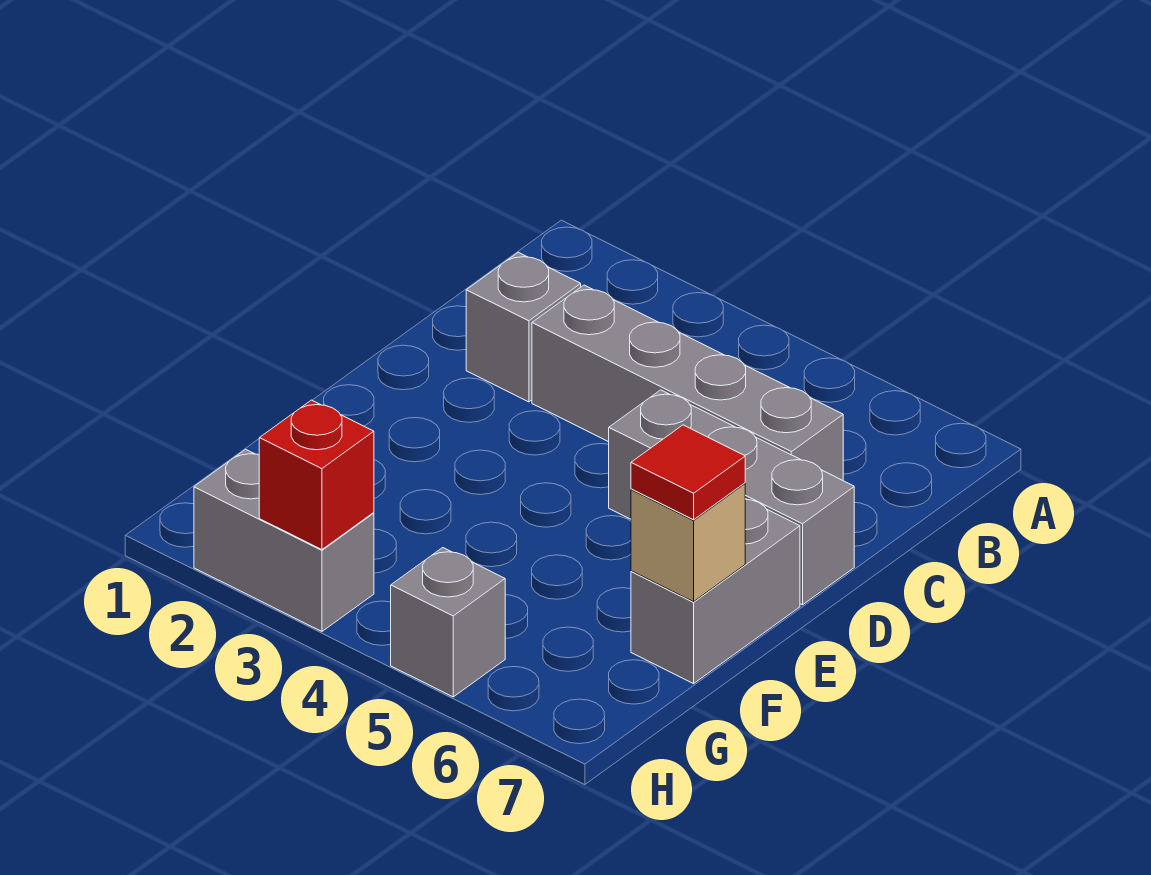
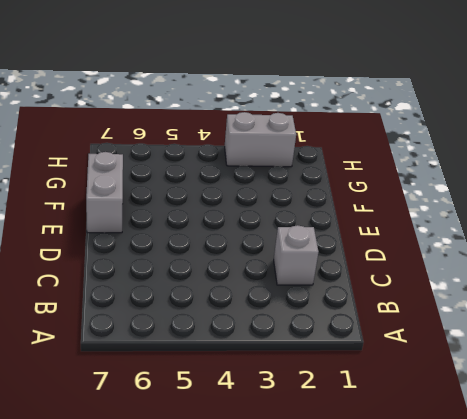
none -> grey 1x4 brick [532,285,843,480]
none -> grey 1x3 brick [609,390,854,605]

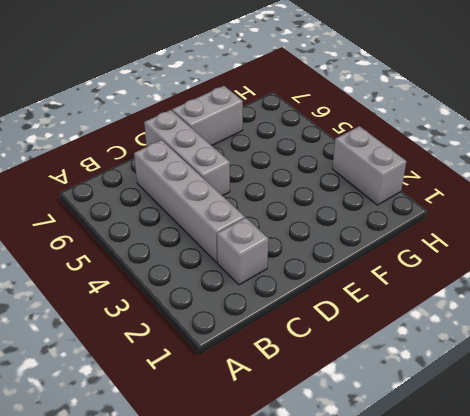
none -> grey 1x1 brick [391,548,505,697]
none -> tan 1x1 brick [631,483,745,602]

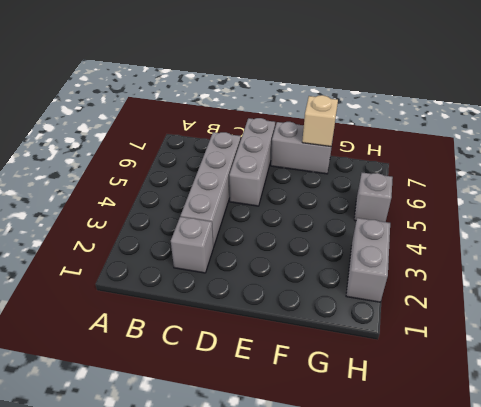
none -> red 1x1 brick [259,400,374,550]
none -> red 1x1 tile [631,425,745,520]

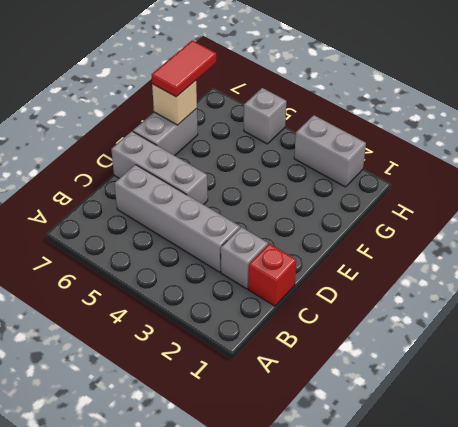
red 1x1 brick [248,244,296,306] -> red 1x1 brick moved to [259,400,374,550]
red 1x2 tile [152,40,216,97] -> red 1x1 tile [631,425,745,520]

